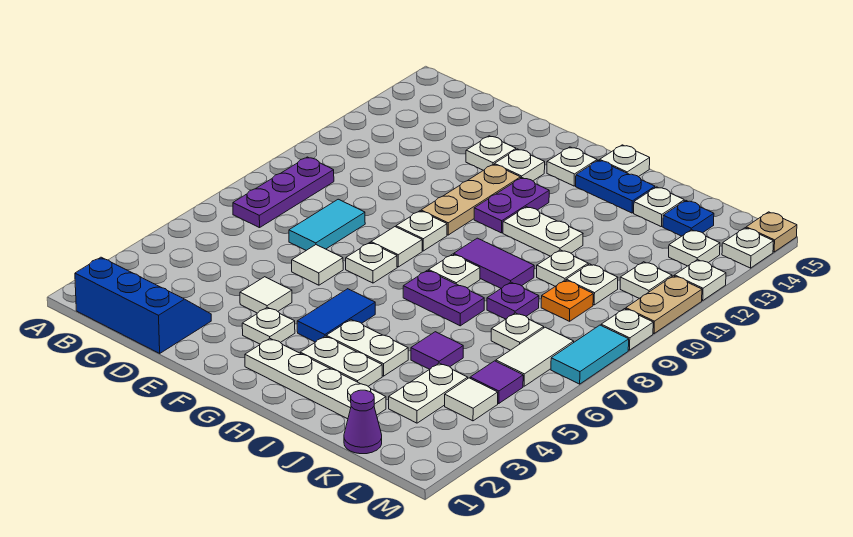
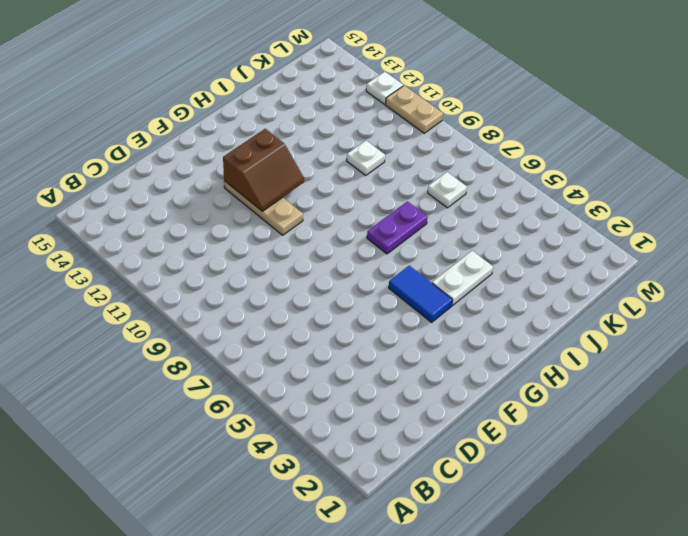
brown 2x2 slope [223,129,304,211] -> none
none -> blue 2x3 slope [75,257,211,353]
none -> purple 1x3 plate [233,157,334,228]
none -> cyan 1x2 tile [289,199,365,250]
none -> white 1x1 tile [240,277,292,313]

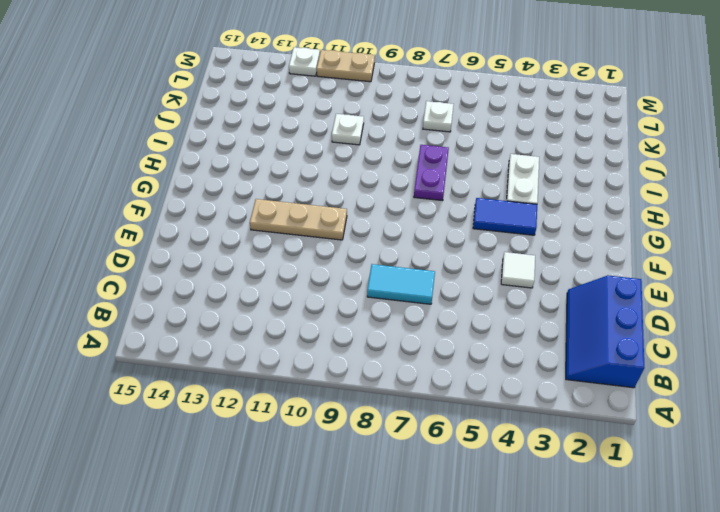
none -> purple 1x3 plate [233,157,334,228]
none -> white 1x1 tile [292,245,343,285]
none -> white 1x1 plate [466,136,516,170]
none -> white 1x1 plate [242,307,295,344]

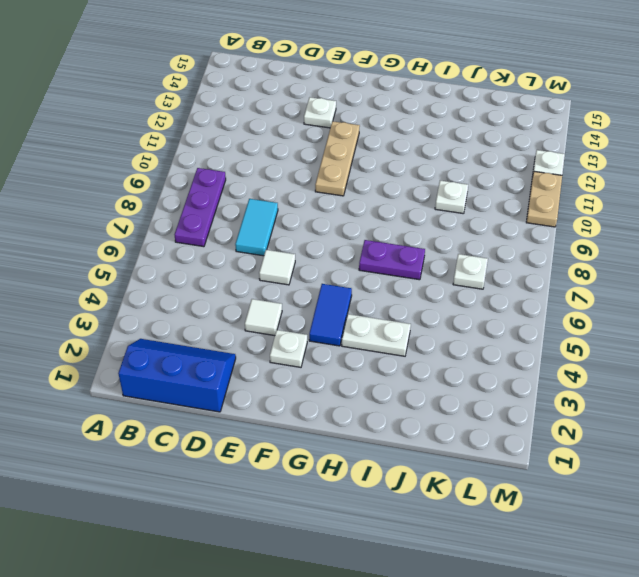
none -> white 1x1 plate [346,243,397,283]
none -> white 1x1 tile [371,227,422,267]
none -> white 1x1 plate [396,211,447,251]
none -> white 1x1 plate [495,149,545,181]

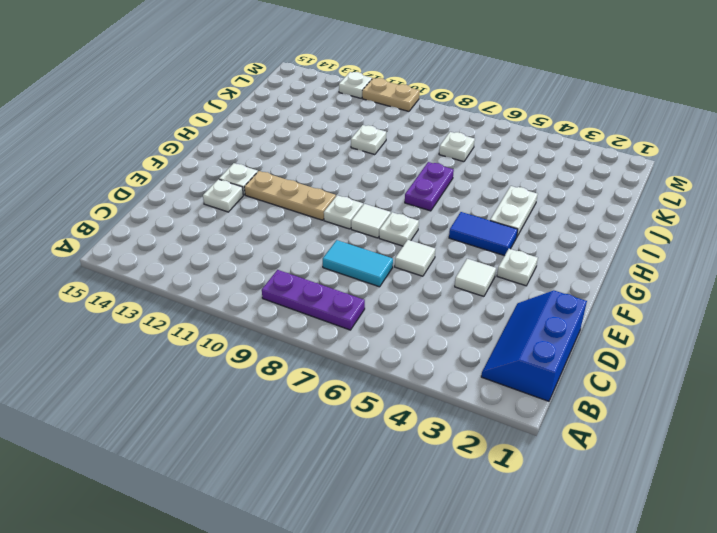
none -> white 1x4 plate [245,339,386,419]
none -> purple 1x2 plate [474,178,549,233]
none -> white 1x1 plate [547,147,597,186]
none -> white 1x2 plate [300,336,382,386]

